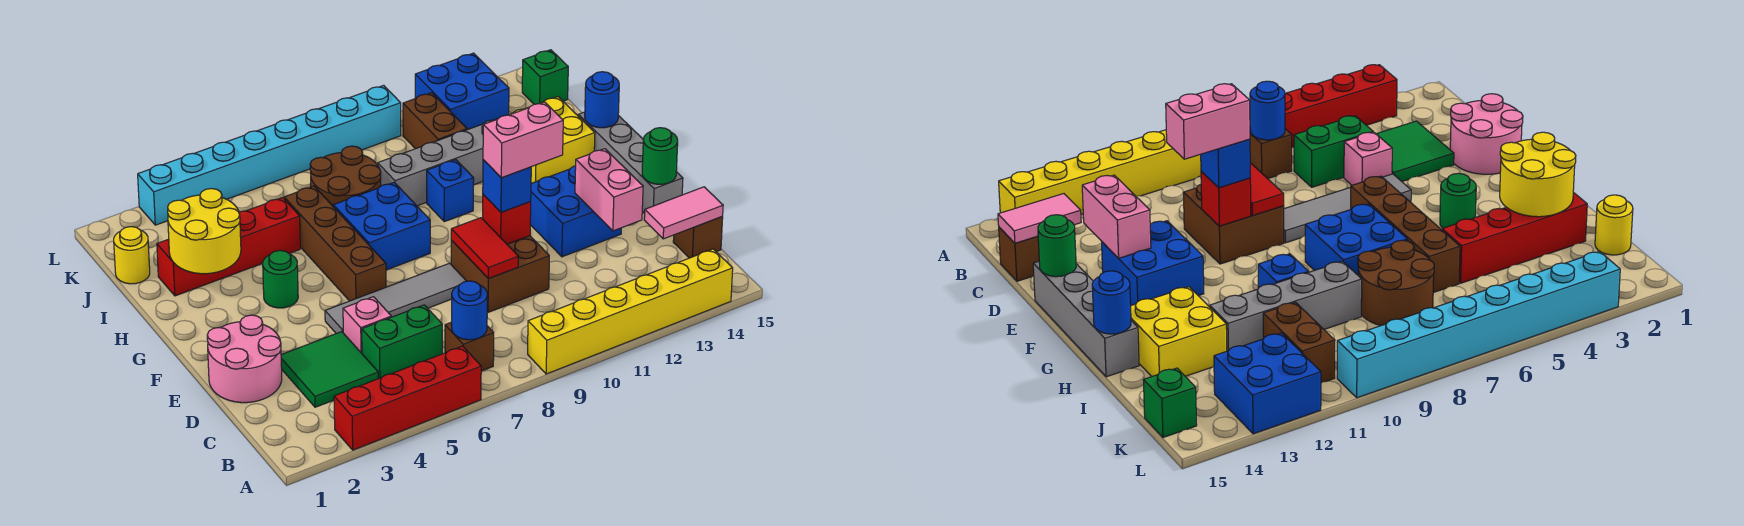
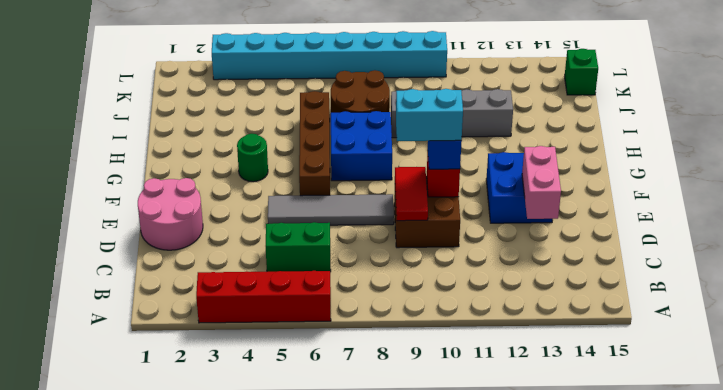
cyan 1x2 brick [396,89,463,141] -> pink 1x2 brick [483,102,563,178]
none -> yellow 1x6 brick [528,249,733,374]
none -> brown 1x1 brick [445,322,494,371]
none -> green 2x2 tile [281,332,378,407]
none -> brown 1x1 brick [673,217,723,258]

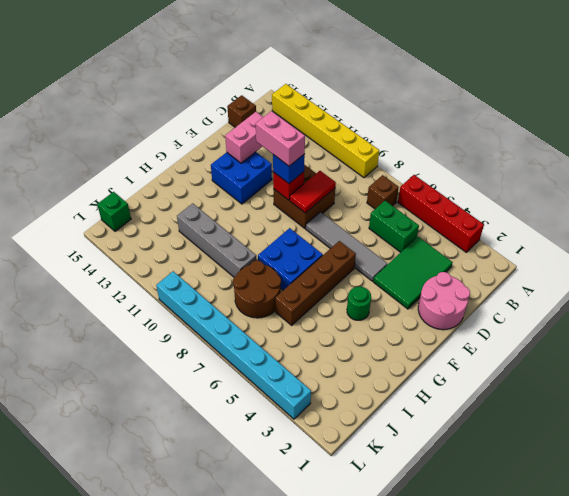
green 2x3 tile [373,237,453,309] -> green 2x2 tile [281,332,378,407]
none -> pink 1x1 brick [343,297,391,353]
none -> grey 1x4 brick [578,112,683,214]
none -> blue 1x1 brick [427,160,474,222]
none -> yellow 2x2 brick [509,97,595,183]

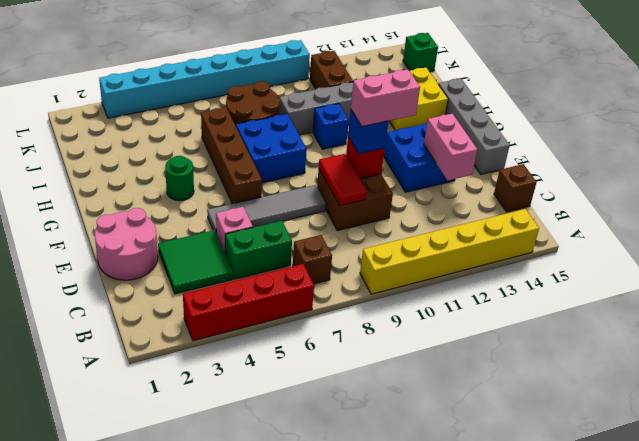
none -> red 1x4 brick [157,198,300,296]
none -> yellow 1x1 round brick [114,227,150,284]
none -> blue 2x2 brick [415,53,509,130]
none -> blue 1x1 round brick [452,281,487,340]

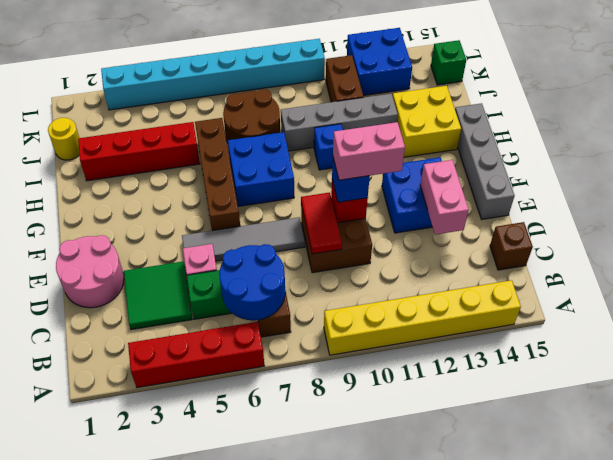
blue 2x2 round brick [219,244,285,320] -> blue 1x1 round brick [452,281,487,340]
none -> green 1x1 round brick [263,251,298,308]
none -> pink 1x2 tile [644,187,723,239]
none -> green 1x1 round brick [642,128,678,184]
none -> yellow 2x2 round brick [168,189,241,274]

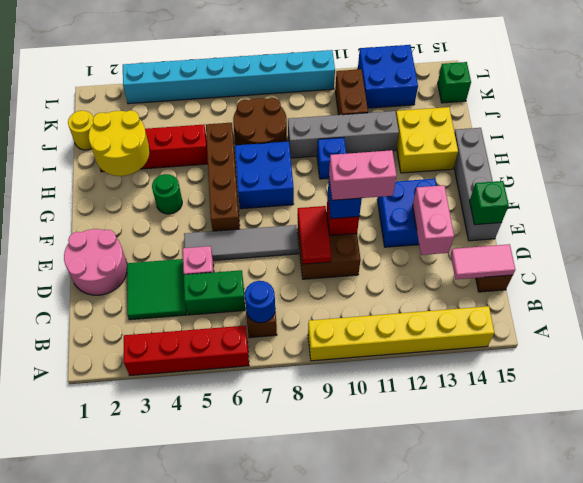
green 1x1 brick [470,181,509,225] -> green 1x1 round brick [642,128,678,184]
none -> blue 1x1 round brick [585,72,619,128]

